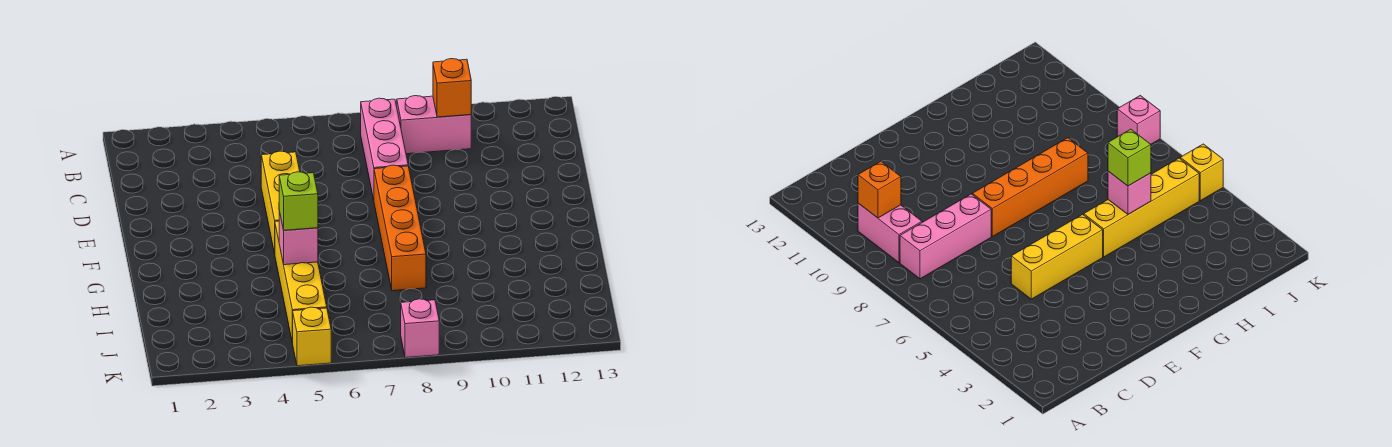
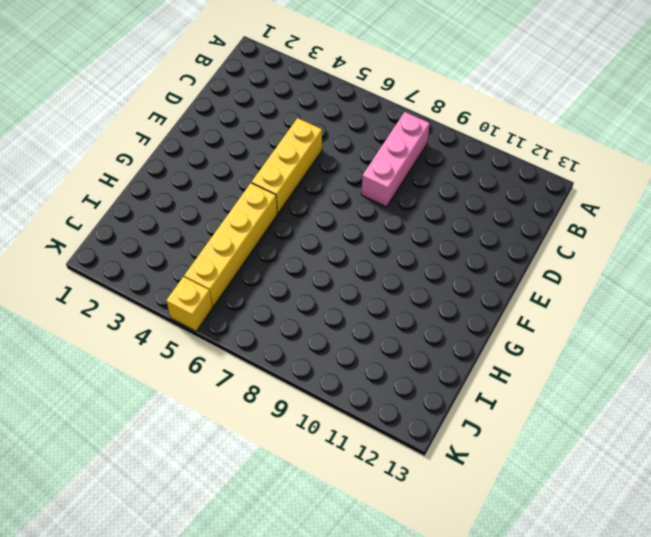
none -> pink 1x2 brick [397,96,471,154]
none -> orange 1x4 brick [374,165,426,291]

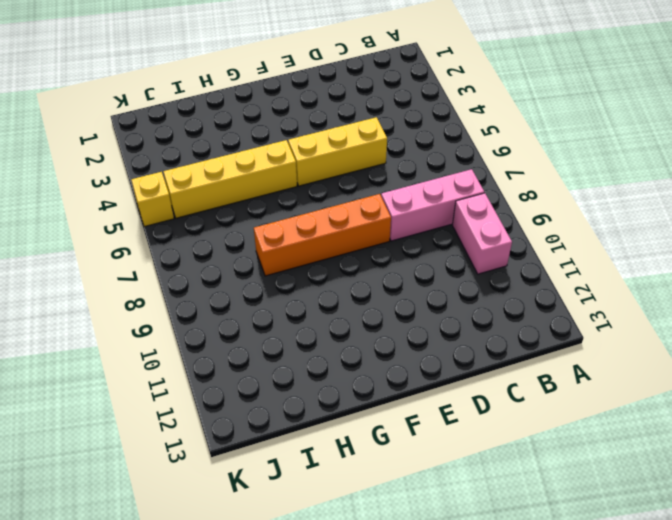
none -> pink 1x1 brick [401,299,439,358]
none -> orange 1x1 brick [433,59,471,117]

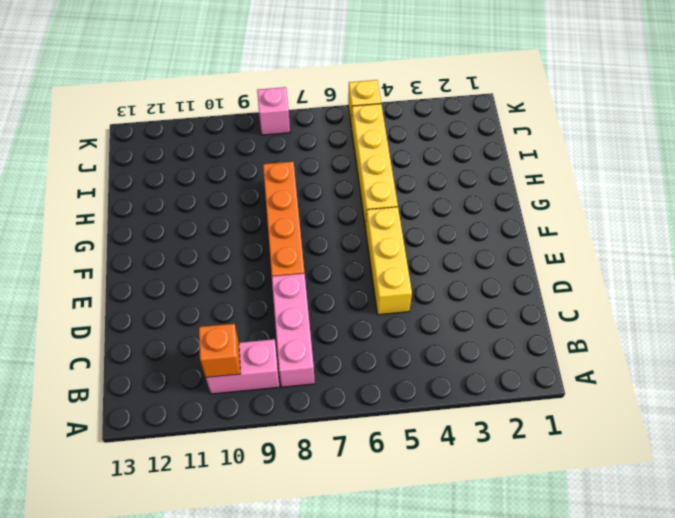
none -> pink 1x1 brick [279,211,318,265]
none -> lime 1x1 brick [279,172,318,230]

